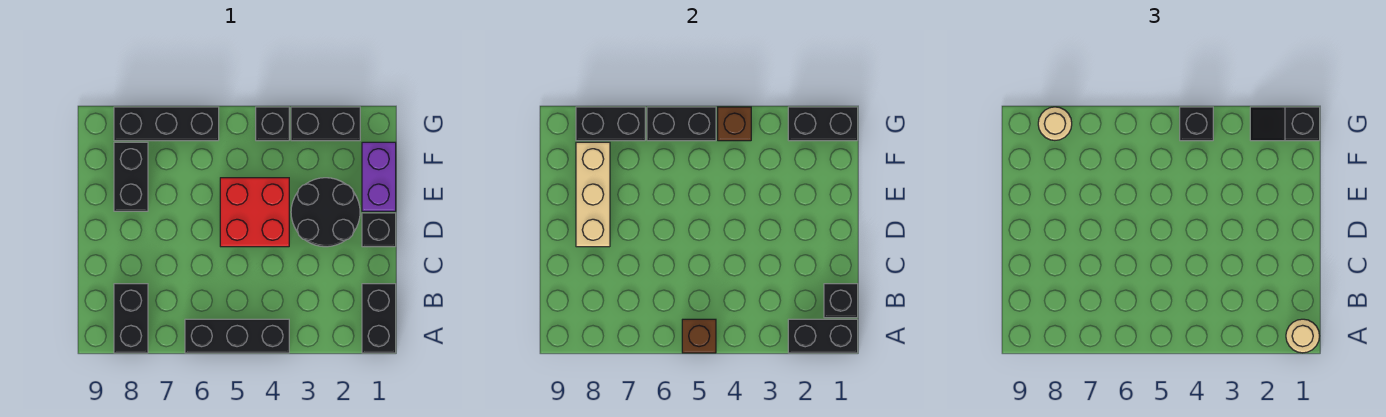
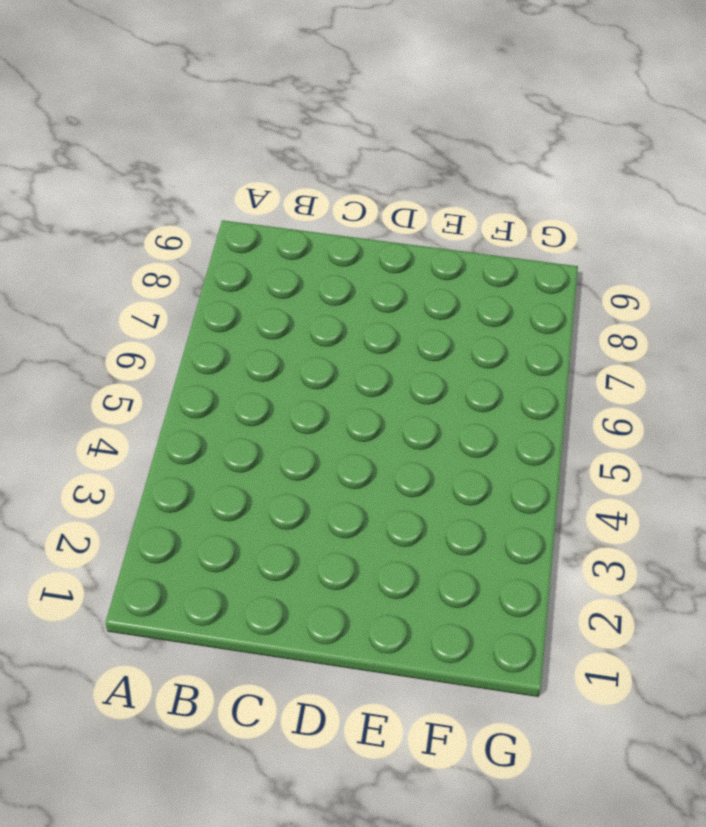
none -> black 1x2 brick [362,284,396,353]
none -> black 1x3 brick [185,319,289,353]
none -> black 1x2 brick [114,284,148,353]

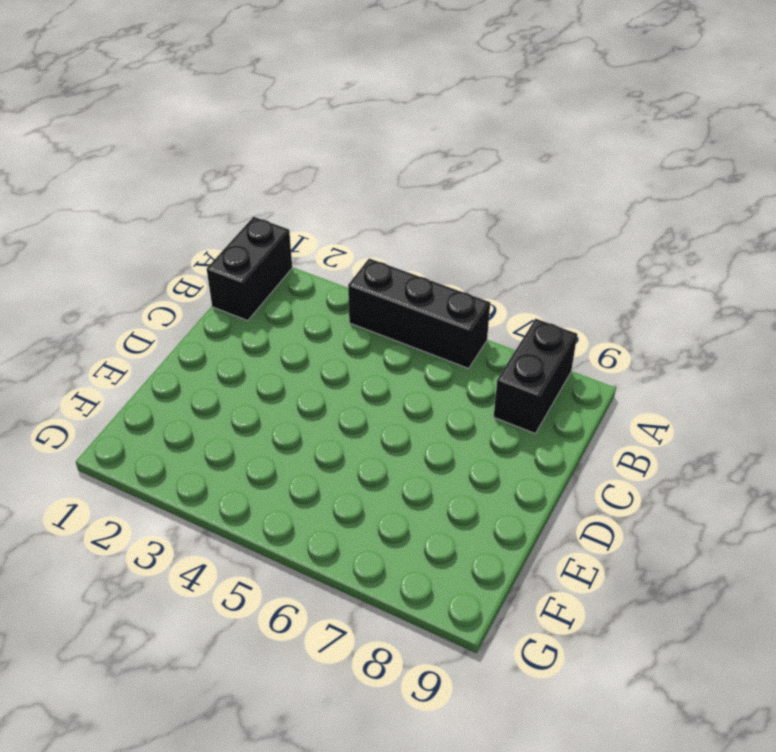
none -> black 1x1 brick [362,213,396,247]
none -> black 2x2 round brick [291,178,360,247]
none -> red 2x2 brick [220,178,289,247]

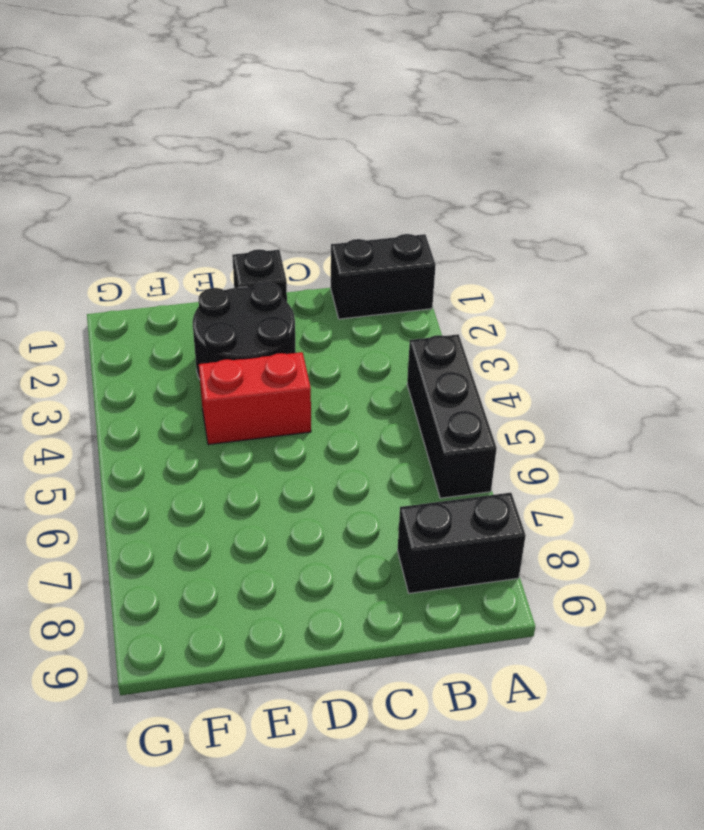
red 1x2 brick [199,352,311,445] -> red 2x2 brick [220,178,289,247]
none -> purple 1x2 brick [362,142,396,211]
none -> black 1x2 brick [114,142,148,211]
none -> black 1x2 brick [291,107,360,141]

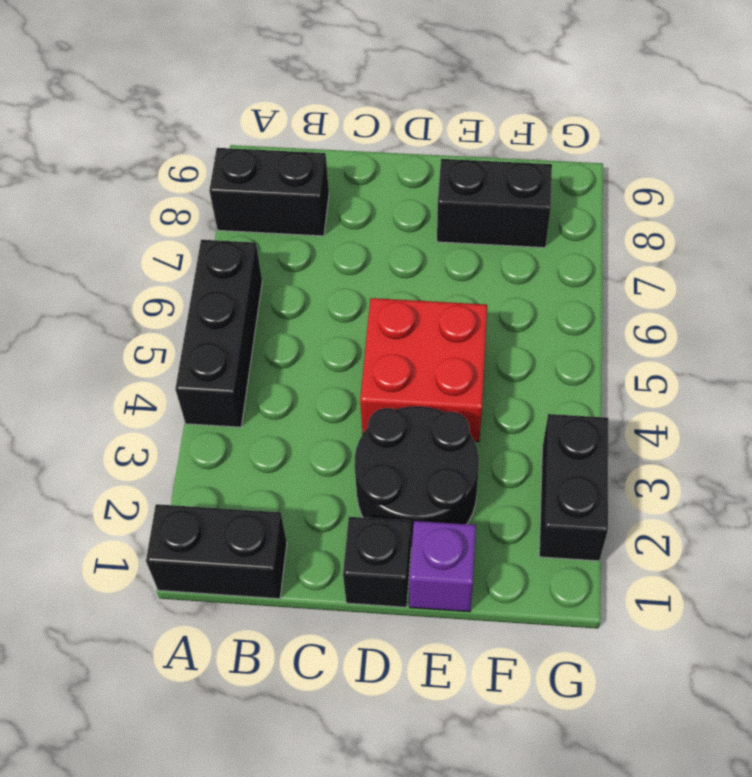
purple 1x1 brick [409,521,476,612] -> purple 1x2 brick [362,142,396,211]
none -> black 1x1 brick [256,107,289,141]
none -> black 1x3 brick [114,107,219,141]
none -> black 1x2 brick [788,319,858,353]

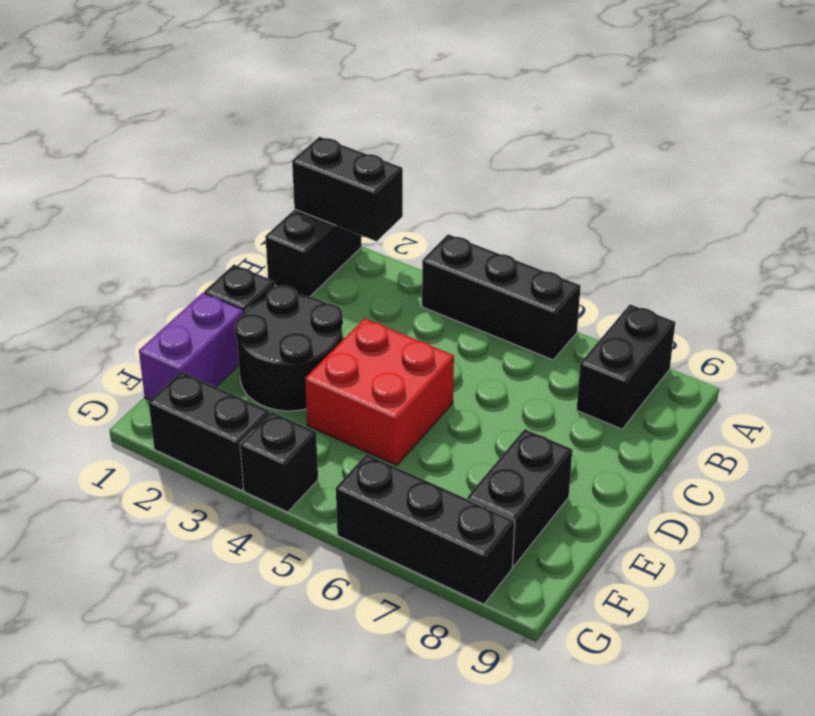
none -> brown 1x1 brick [682,319,716,353]
none -> black 1x1 brick [824,284,858,318]
none -> tan 1x3 brick [576,142,610,247]

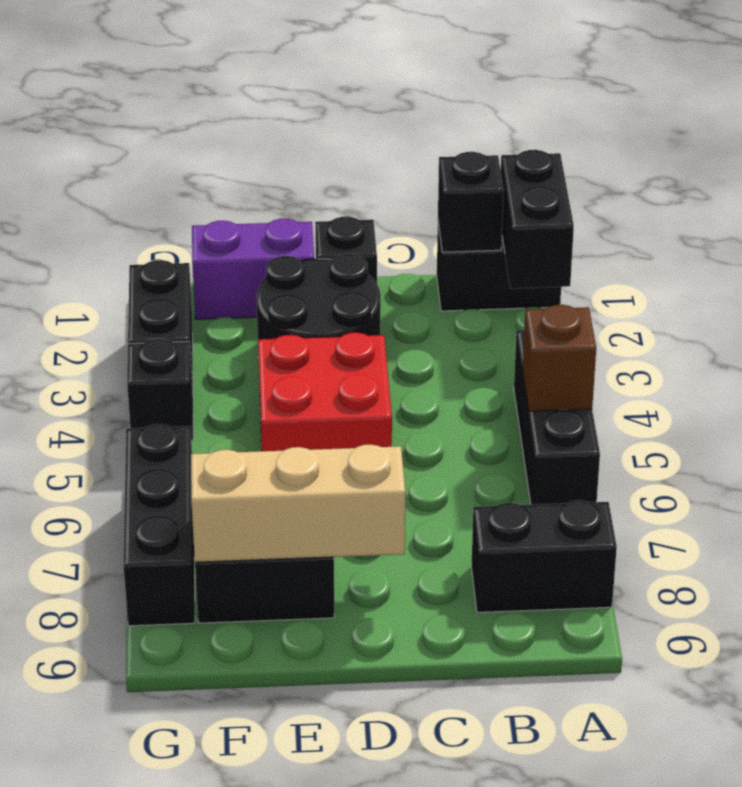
none -> black 1x2 brick [788,107,858,141]
none -> brown 1x1 brick [718,107,751,141]
none -> black 1x2 brick [647,107,716,141]

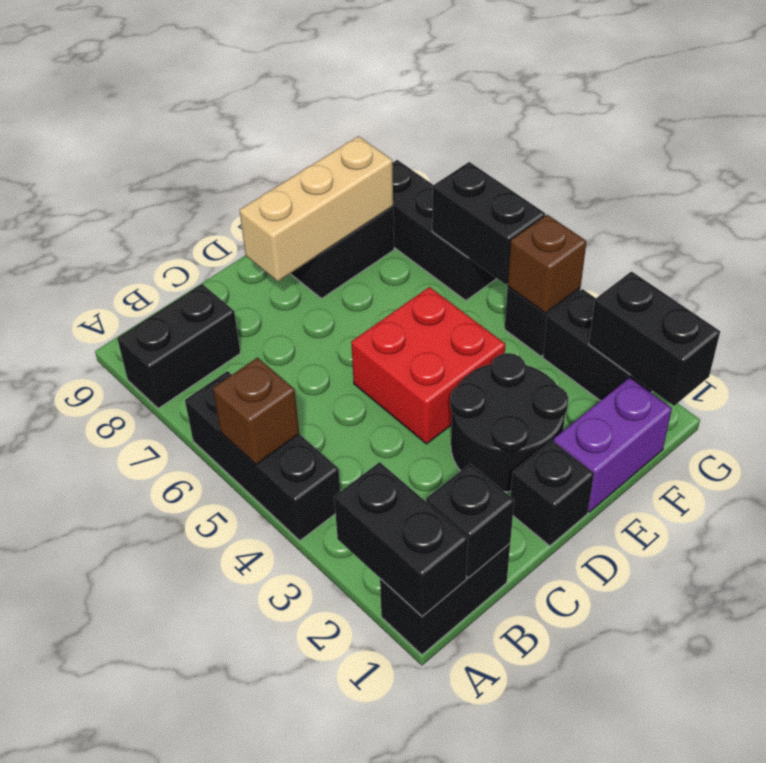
none -> black 1x2 brick [576,107,645,141]
none -> tan 1x1 round brick [1286,319,1319,353]
none -> black 1x2 slope [1250,107,1320,141]

